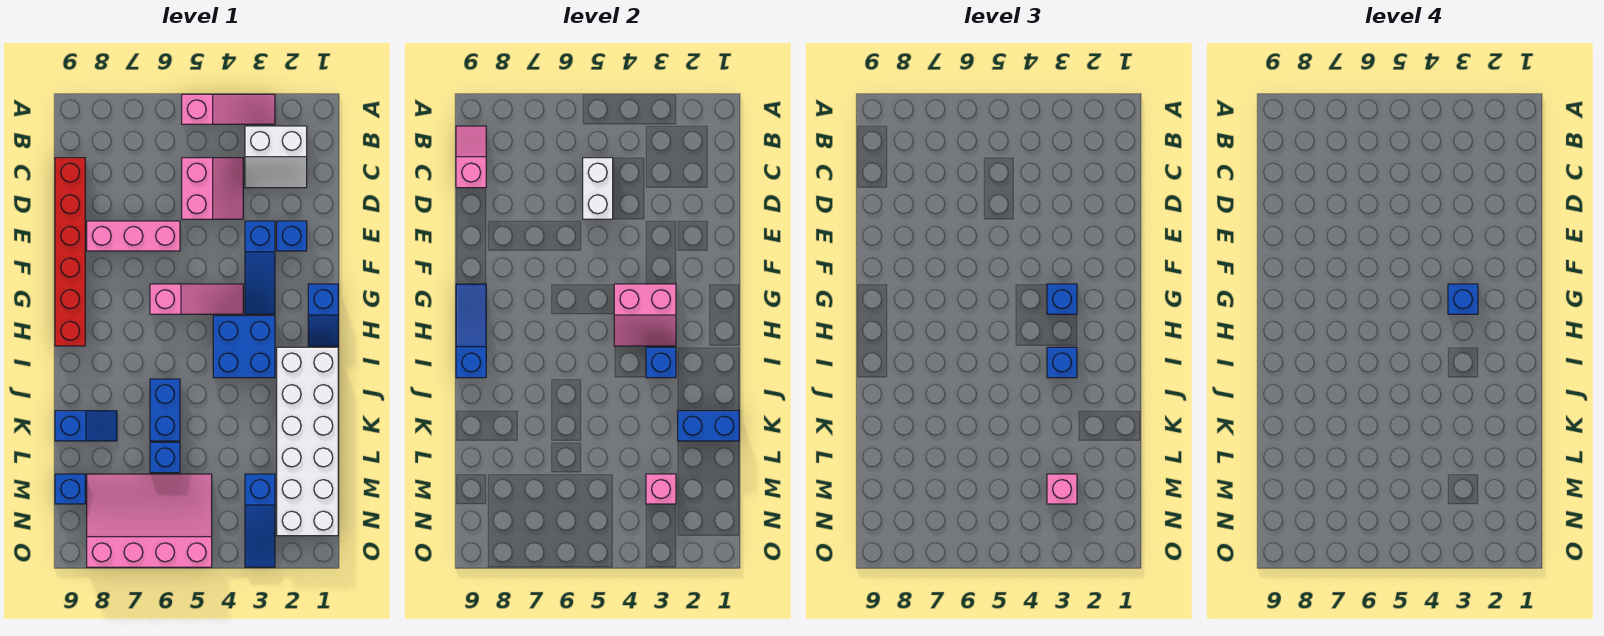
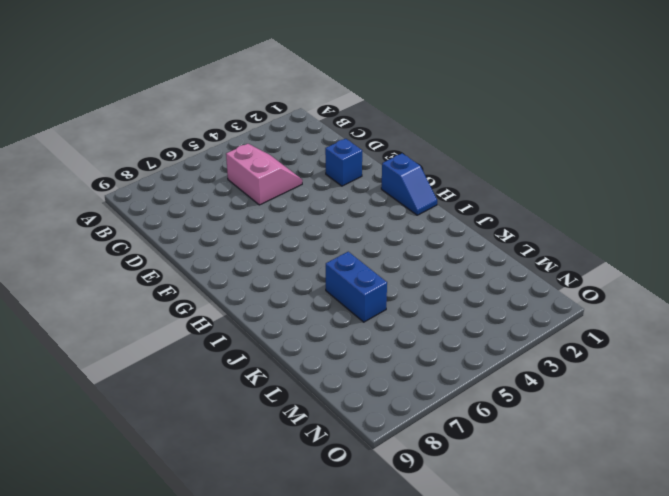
none -> pink 1x3 slope [182,94,275,124]
none -> white 2x2 slope [245,126,307,188]
none -> red 1x6 brick [55,158,85,346]

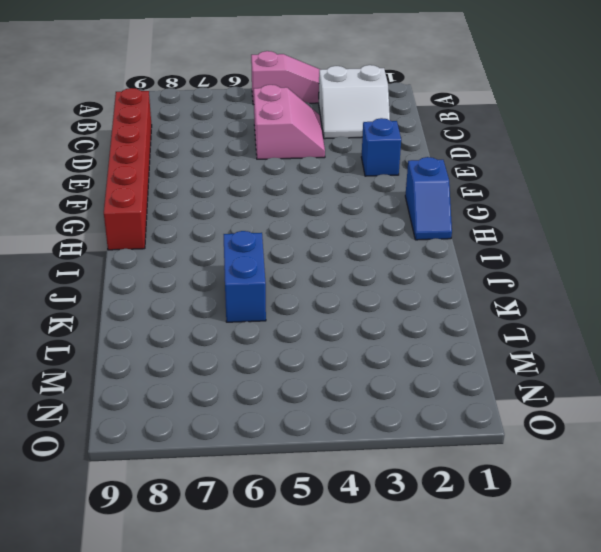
none -> blue 1x3 slope [245,221,275,314]
none -> pink 1x3 brick [87,221,180,251]
none -> pink 1x3 slope [150,284,243,314]

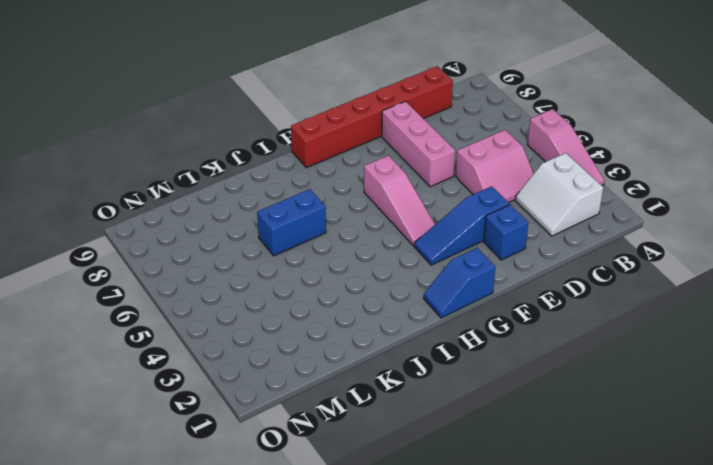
none -> blue 2x2 brick [213,316,275,378]
none -> white 2x6 brick [277,347,338,536]
none -> blue 1x2 slope [55,411,117,441]

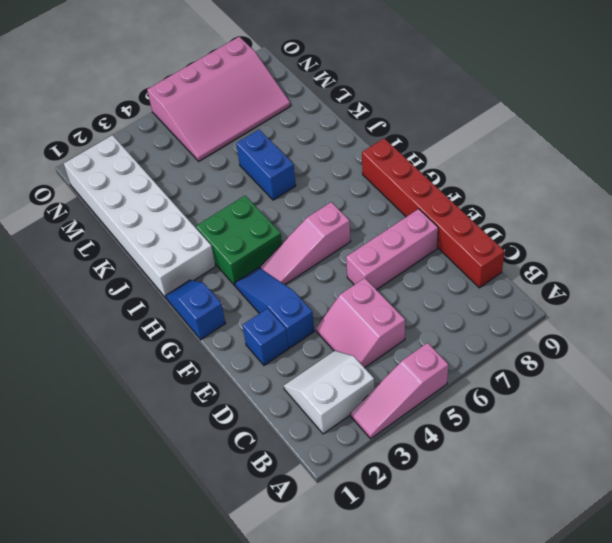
green 2x2 brick [196,196,282,285] -> blue 2x2 brick [213,316,275,378]
none -> blue 1x2 slope [55,411,117,441]
none -> blue 1x1 brick [150,442,180,473]
none -> blue 1x3 slope [245,474,275,567]

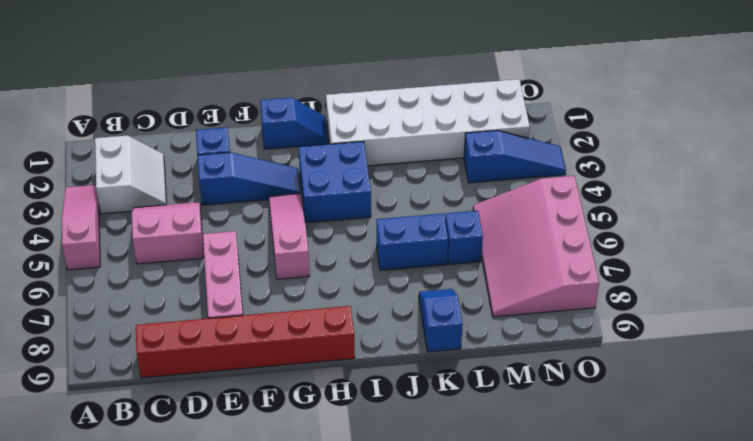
none -> blue 1x1 brick [55,474,85,504]
none -> pink 1x2 slope [456,126,486,188]
none -> white 1x2 brick [583,158,613,219]

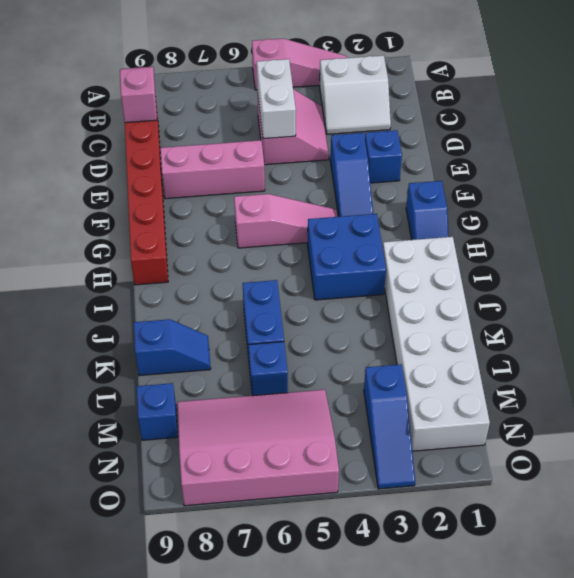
none -> pink 2x2 slope [614,284,676,346]
none -> blue 1x3 slope [456,284,486,378]
none -> blue 1x1 brick [646,347,676,378]

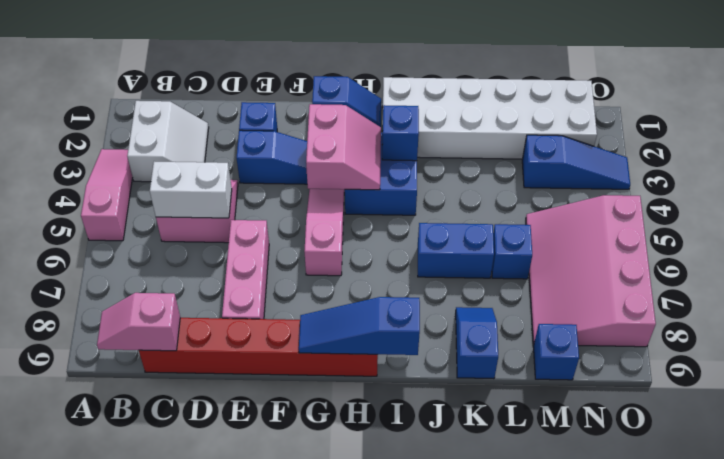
none -> blue 1x2 brick [678,411,739,441]
none -> pink 1x1 brick [646,474,676,504]
none -> blue 1x1 brick [1047,284,1077,314]

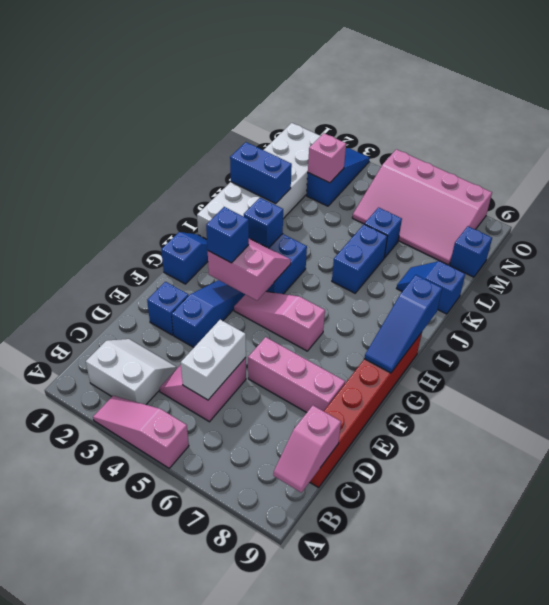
none -> blue 1x1 brick [1047,347,1077,378]
none -> pink 1x1 brick [1047,474,1077,504]
none -> blue 1x1 brick [1448,284,1478,314]

